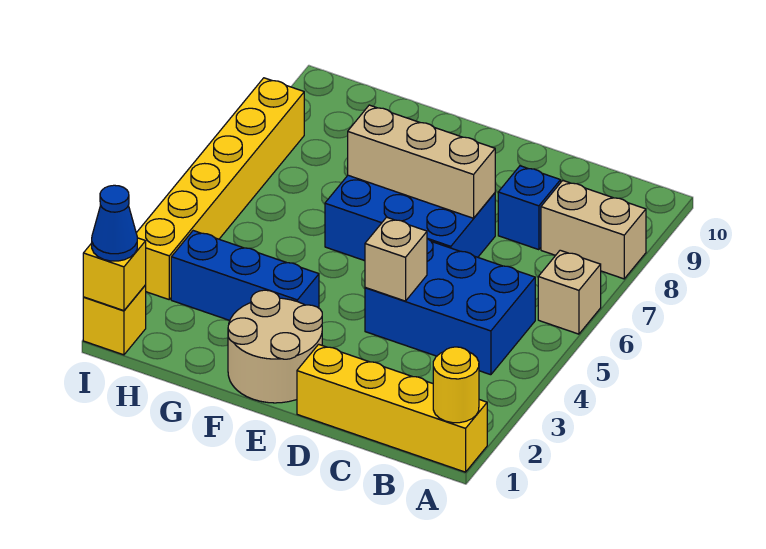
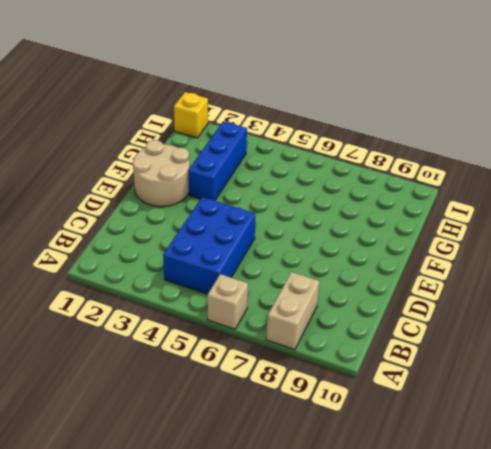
none -> yellow 1x4 brick [297,344,487,472]
none -> blue 1x1 brick [498,166,561,250]
none -> blue 2x3 brick [325,175,495,261]

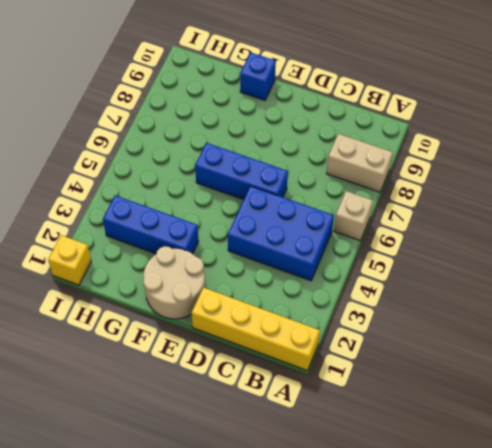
blue 1x3 brick [195,143,288,200] -> blue 2x3 brick [325,175,495,261]
blue 1x1 brick [240,52,276,100] -> blue 1x1 brick moved to [498,166,561,250]
none -> yellow 1x6 brick [136,78,304,299]
none -> yellow 1x1 round brick [433,347,479,423]
none -> tan 1x1 brick [365,217,427,301]

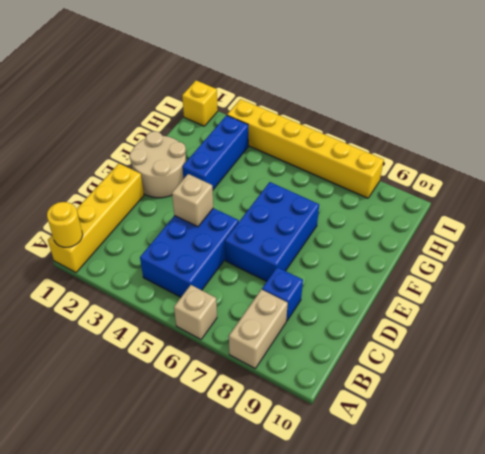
none -> tan 1x3 brick [348,105,495,218]
none -> yellow 1x1 brick [83,238,146,311]
none -> blue 1x1 cone [92,185,137,261]

